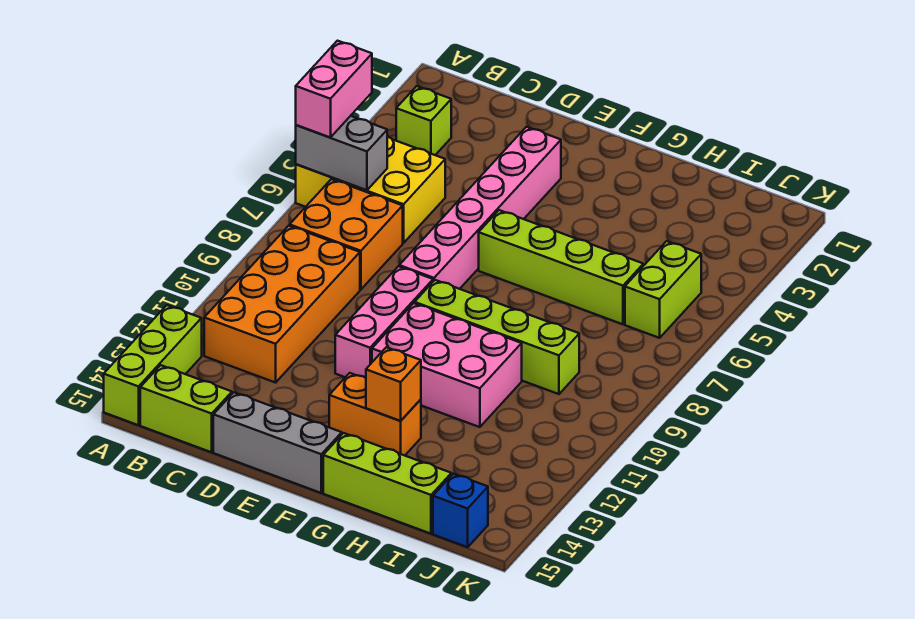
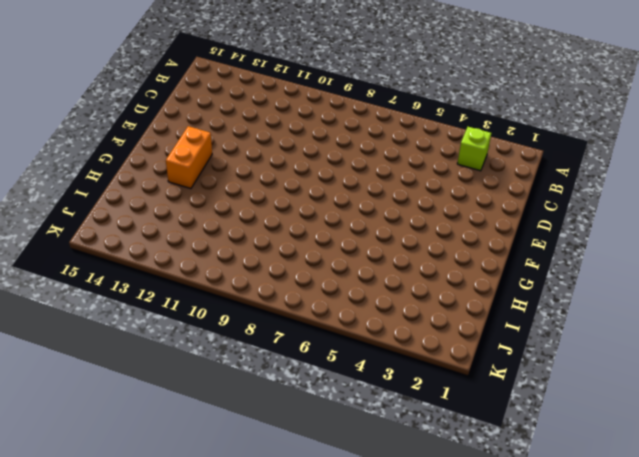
none -> yellow 2x3 brick [296,136,445,243]
none -> lime 1x3 brick [104,305,202,425]
none -> orange 2x2 brick [290,179,403,290]

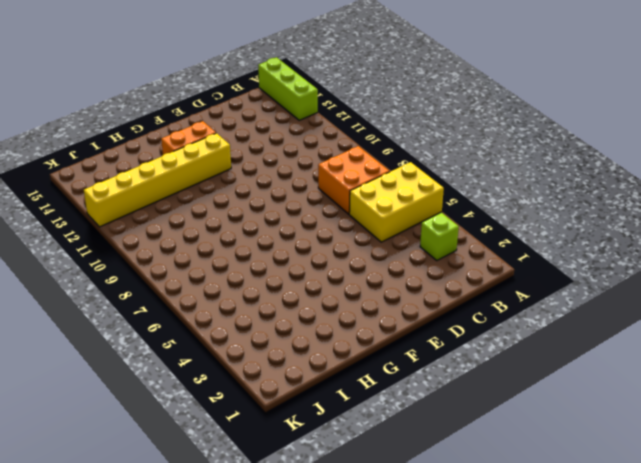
yellow 1x6 brick [84,133,231,227] -> none
none -> orange 2x4 brick [204,226,360,383]
none -> lime 1x2 brick [140,365,232,452]
none -> grey 1x3 brick [213,392,342,493]

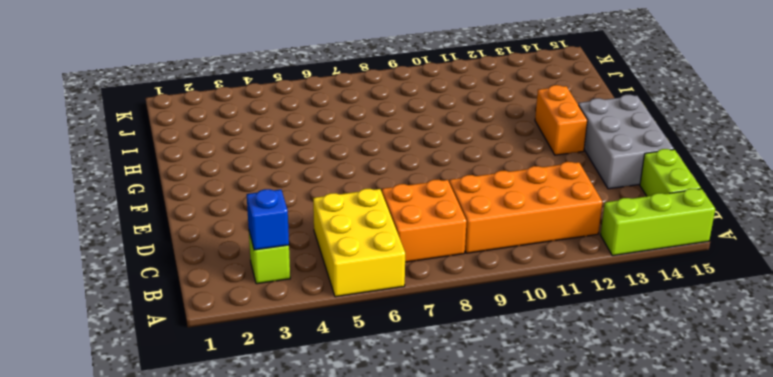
blue 1x1 brick [247,189,289,250] -> blue 1x1 brick moved to [433,474,488,547]
grey 2x3 brick [578,95,674,189] -> grey 1x3 brick [213,392,342,493]
none -> pink 1x6 brick [399,127,561,289]
none -> pink 1x3 brick [335,266,433,378]
none -> lime 1x4 brick [479,210,643,324]

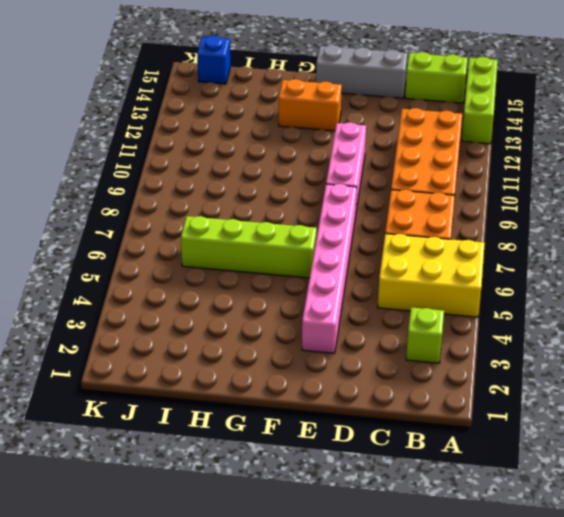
none -> lime 1x4 brick [415,280,579,394]
none -> pink 2x3 brick [372,303,522,427]
none -> lime 1x3 brick [323,433,451,534]

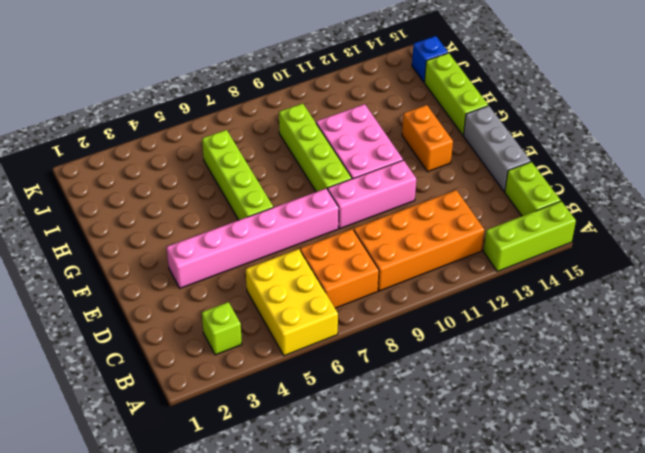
none -> lime 1x2 brick [625,241,701,338]
none -> grey 1x2 brick [296,116,387,190]
none -> orange 1x1 brick [366,347,421,421]

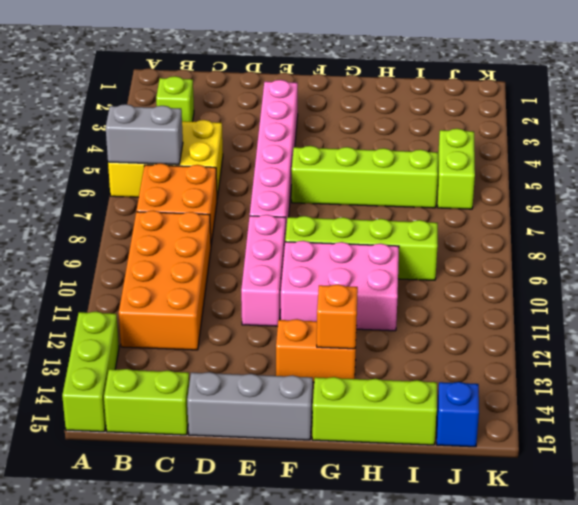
none -> pink 1x2 brick [296,41,372,138]

